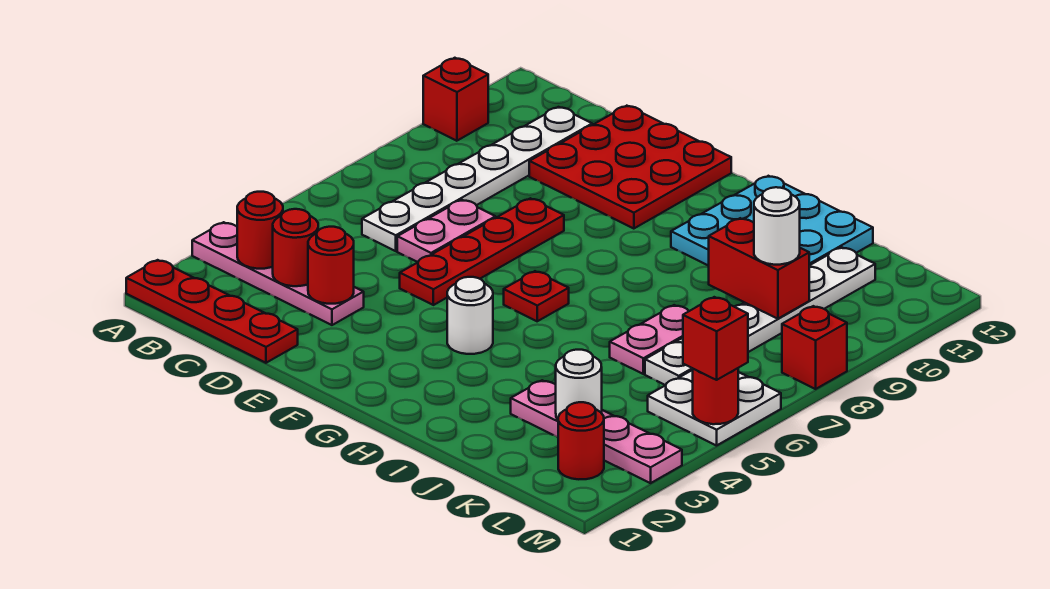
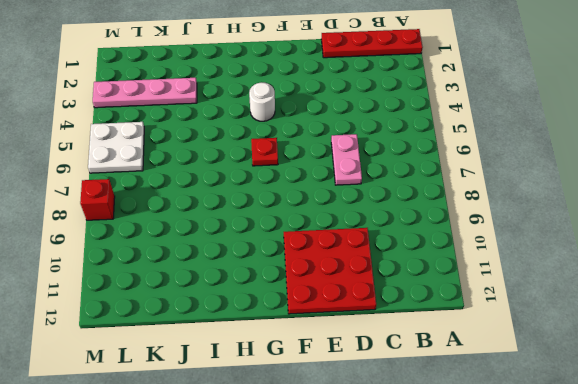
none -> pink 1x4 plate [192,222,364,325]
none -> red 1x1 brick [423,58,488,141]
none -> white 1x6 plate [362,107,592,251]

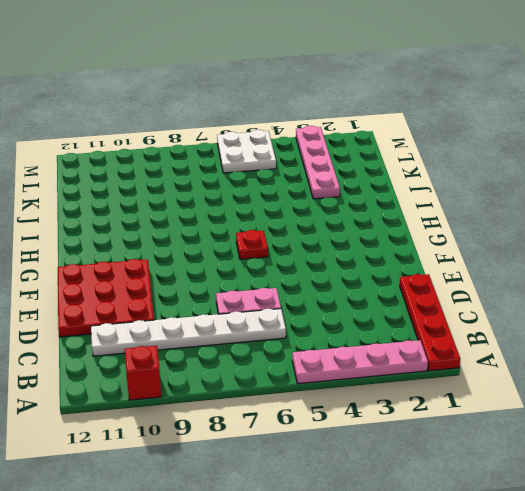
pink 1x4 plate [292,340,428,384] -> pink 1x4 plate turned to [192,222,364,325]
none -> red 1x4 plate [400,198,564,305]
none -> white 1x1 round brick [447,277,493,354]
none -> cyan 3x3 plate [671,176,873,266]

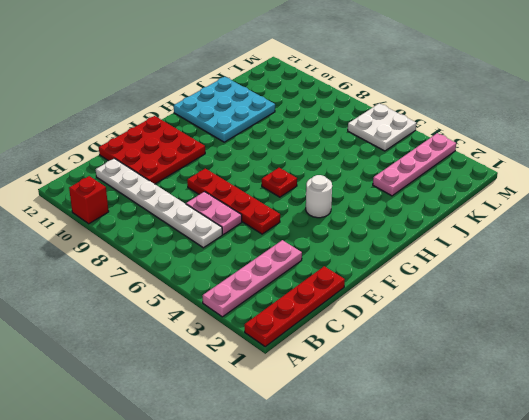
none -> pink 1x2 plate [610,305,689,374]
none -> white 1x6 plate [645,247,875,385]
none -> red 1x1 round brick [558,402,604,479]

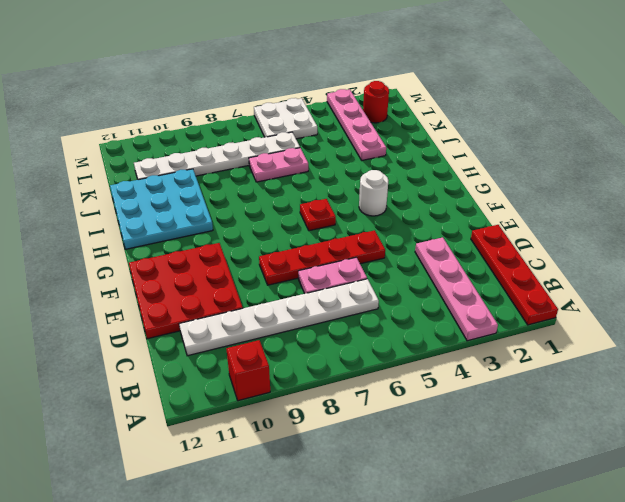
none -> red 1x1 brick [782,306,847,389]
none -> red 1x1 round brick [237,192,283,269]
none -> red 1x1 round brick [273,209,318,286]

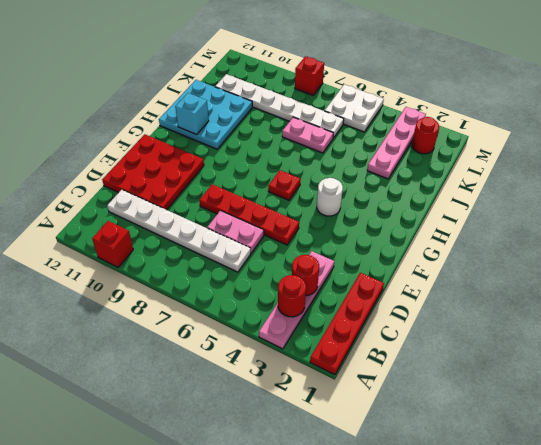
cyan 1x1 brick [175,93,209,135] -> none
none -> red 1x1 round brick [308,227,354,304]
none -> red 1x2 brick [709,218,809,319]
none -> white 1x1 round brick [556,350,602,419]

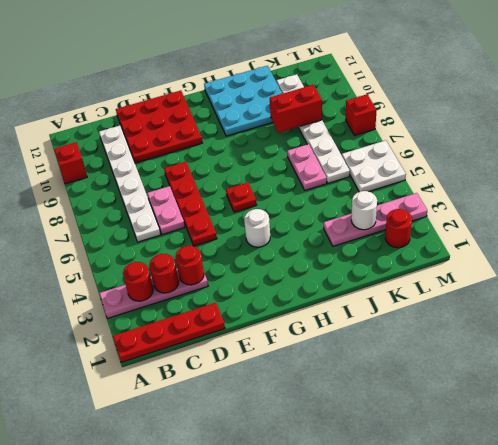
none -> red 1x1 round brick [693,368,738,424]
none -> white 1x1 round brick [754,187,800,265]
none -> red 1x1 brick [683,297,748,380]

